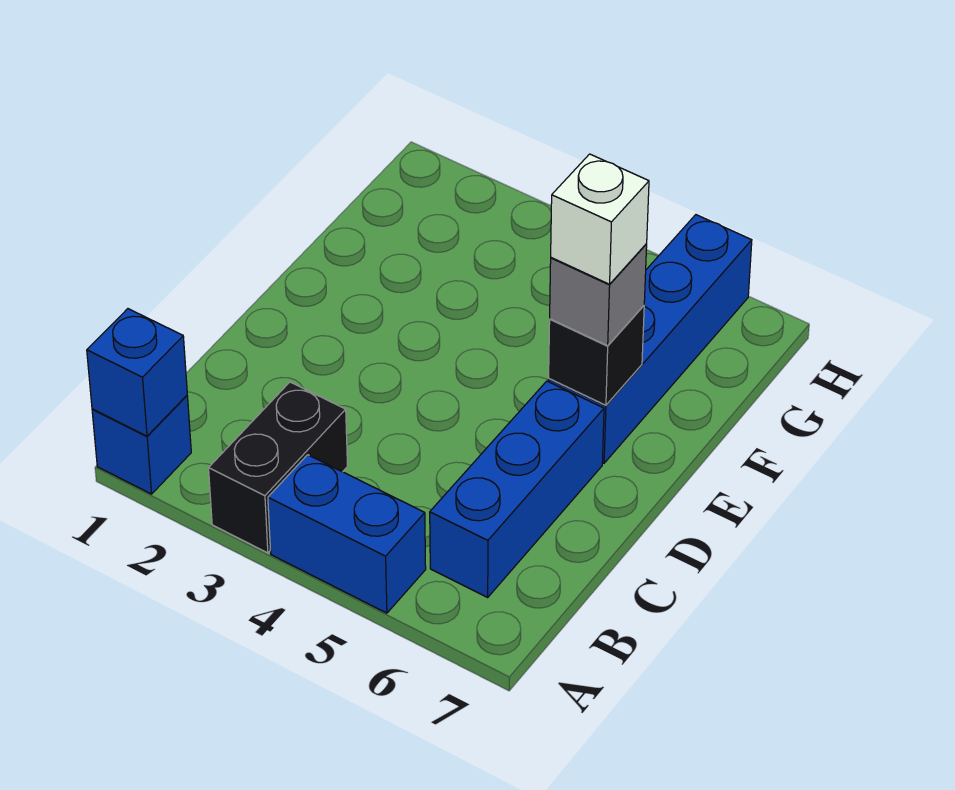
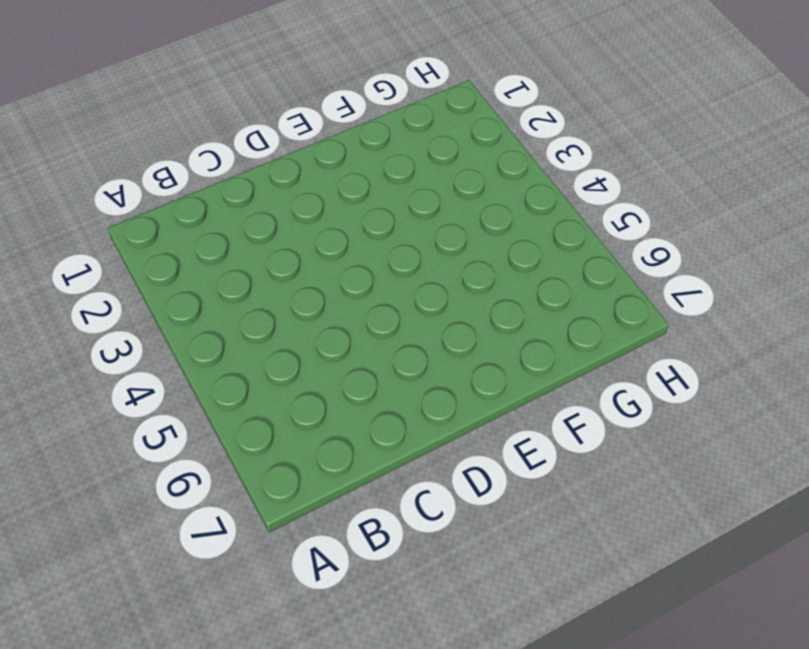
none -> blue 1x1 brick [92,396,191,494]
none -> black 1x2 brick [209,382,348,553]

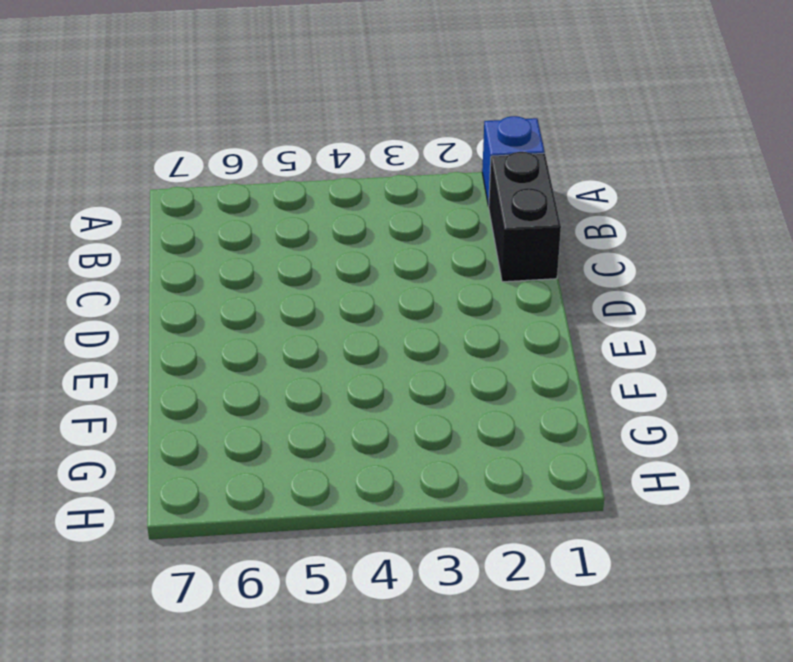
black 1x2 brick [489,152,561,282] -> black 1x2 brick moved to [209,382,348,553]
none -> blue 1x2 brick [268,455,426,613]
none -> blue 1x3 brick [430,381,604,597]

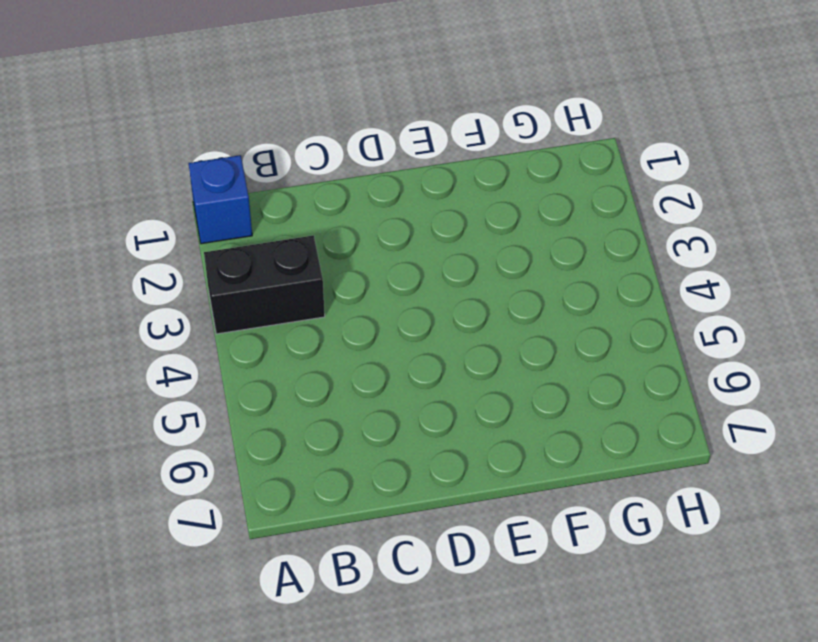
none -> blue 1x2 brick [268,455,426,613]
none -> blue 1x3 brick [430,381,604,597]

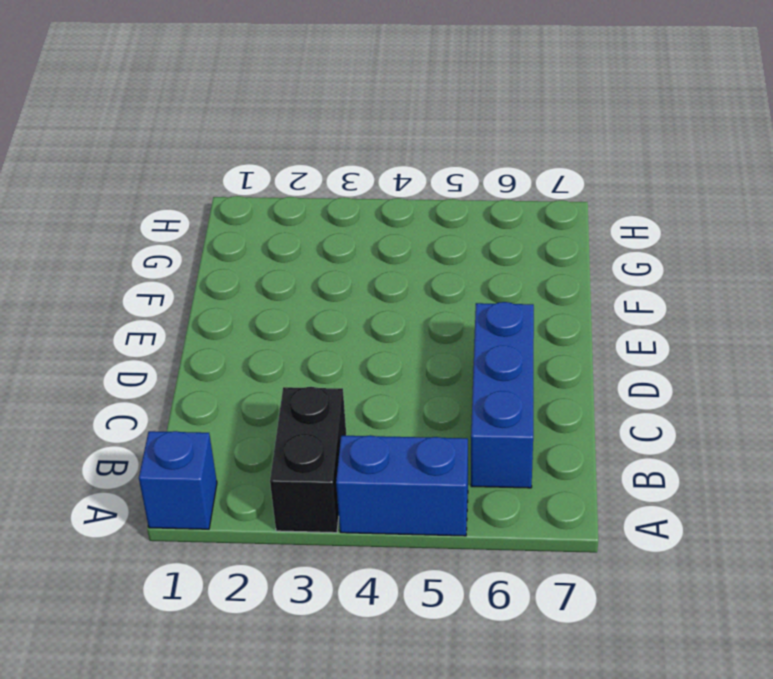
none -> blue 1x4 brick [549,215,752,463]
none -> blue 1x1 brick [87,309,187,436]

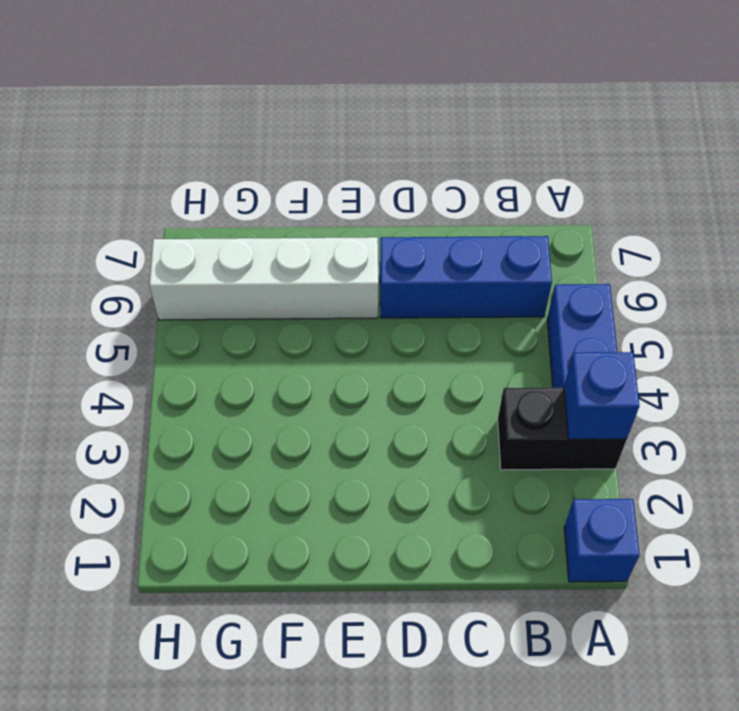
blue 1x1 brick [564,352,640,439] -> blue 1x1 brick moved to [87,309,187,436]
white 1x4 brick [150,237,378,320] -> blue 1x4 brick [549,215,752,463]
none -> black 1x1 brick [549,306,644,405]
none -> grey 1x1 brick [550,244,647,346]

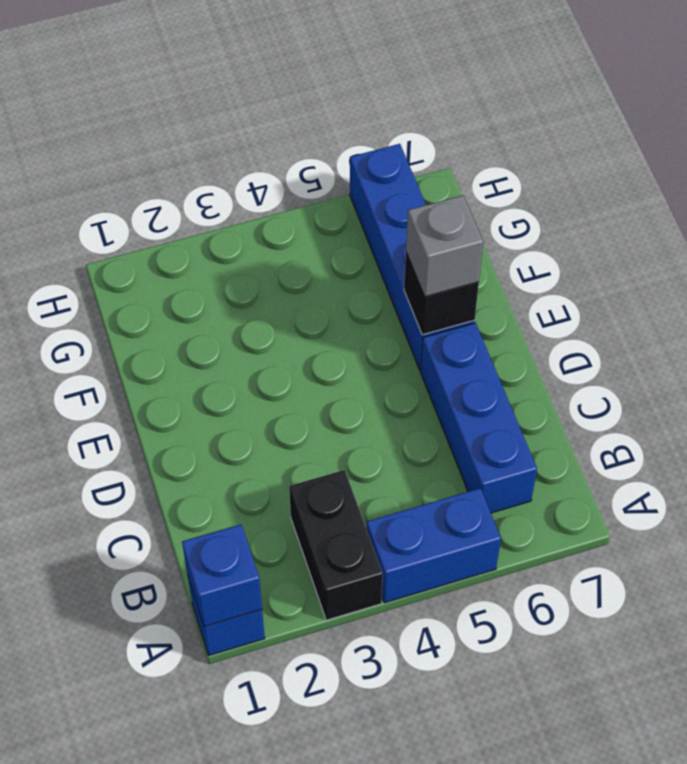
none -> white 1x1 brick [551,154,649,284]

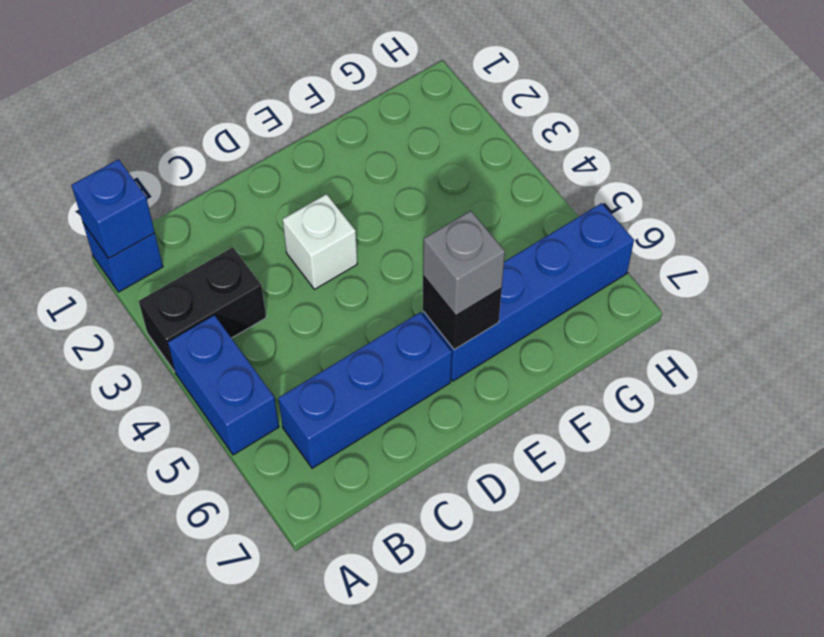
white 1x1 brick [283,194,357,289] -> white 1x1 brick moved to [551,154,649,284]

